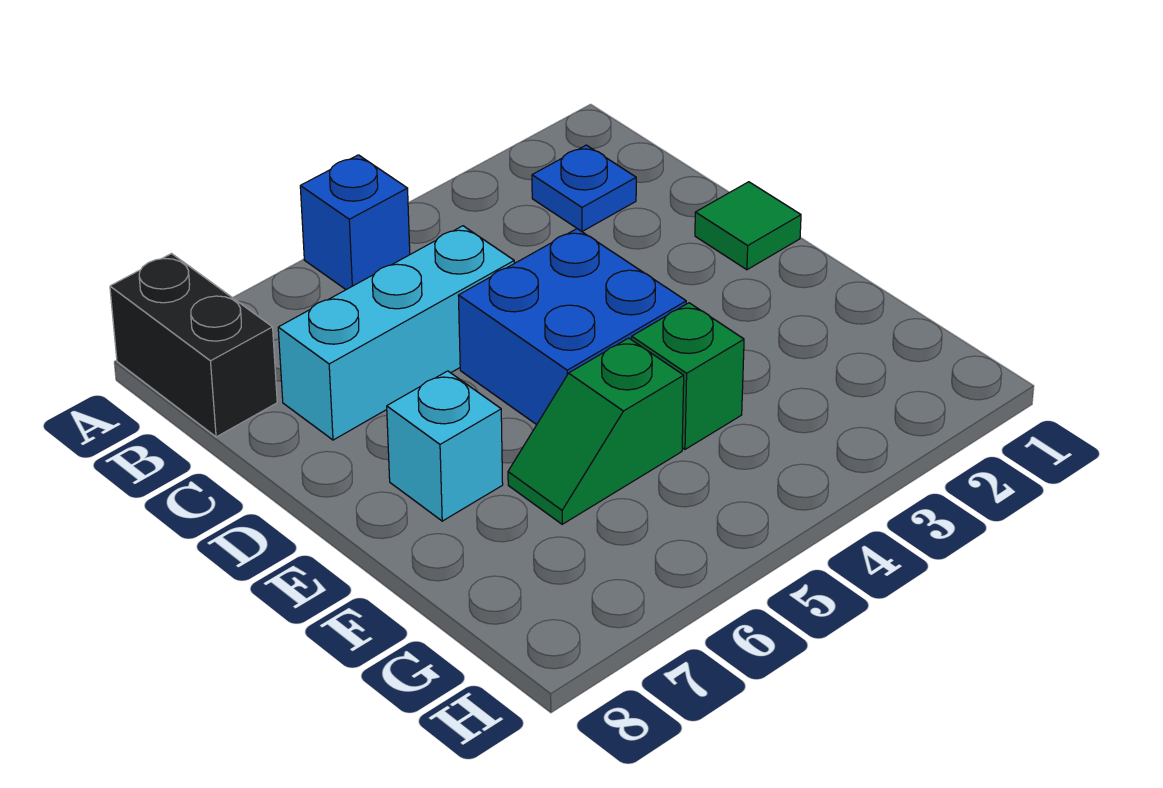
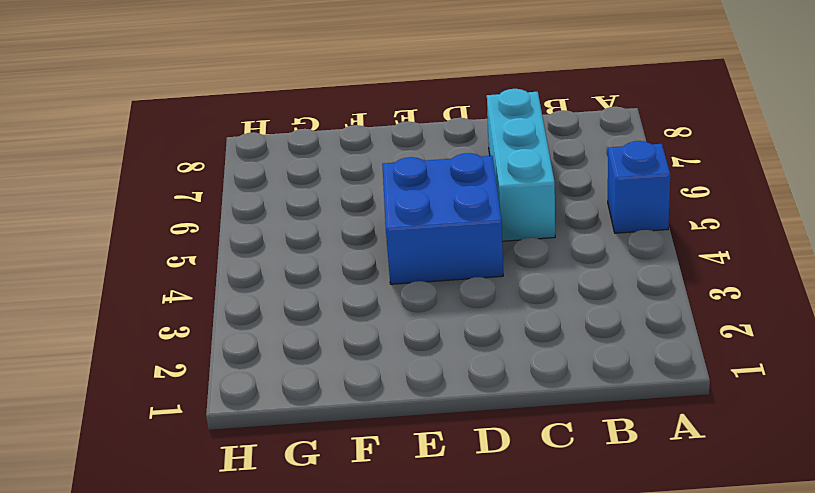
none -> black 1x2 brick [110,254,277,437]
none -> blue 1x1 plate [532,145,636,231]

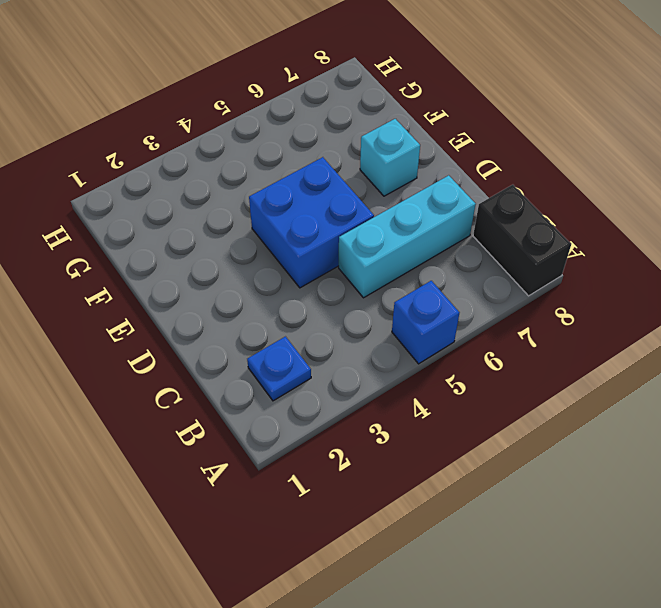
none -> green 1x1 tile [695,182,801,270]
none -> green 1x1 brick [632,303,744,449]

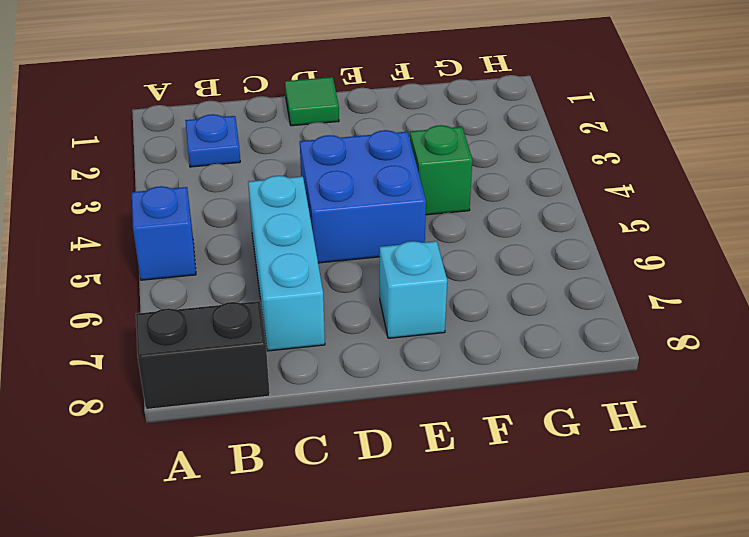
none -> green 1x2 slope [508,338,684,524]

